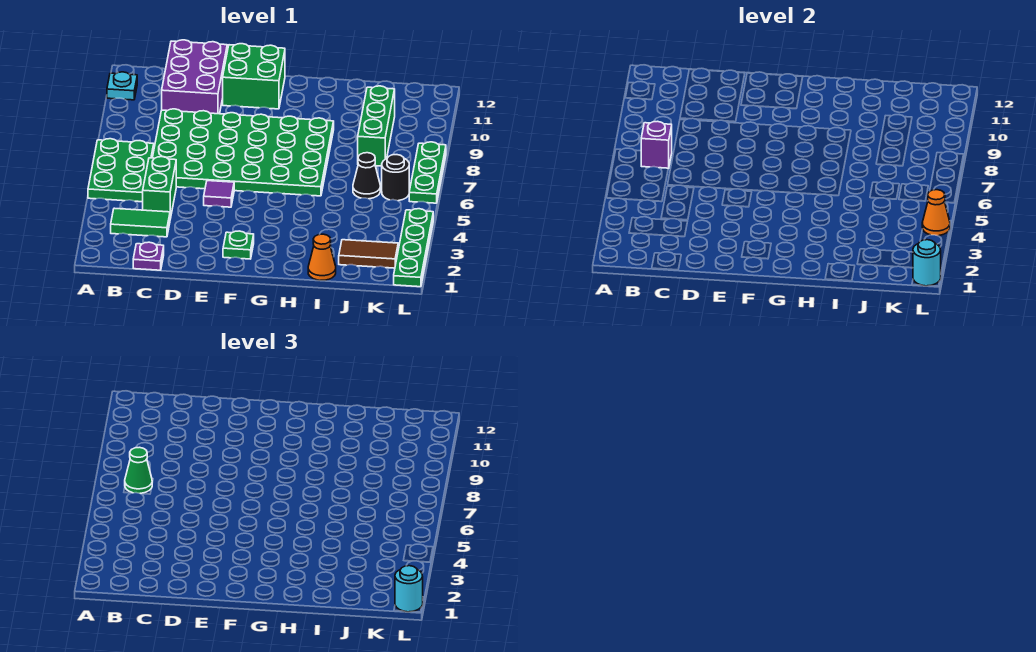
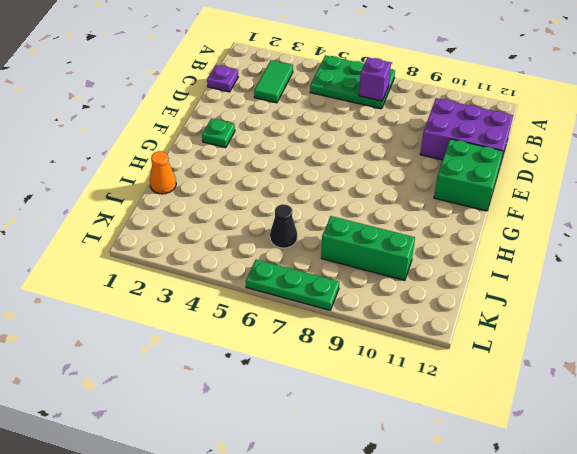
none -> cyan 1x1 plate [107,72,137,100]
none -> green 1x2 brick [143,157,176,219]
none -> green 4x6 plate [153,109,334,196]

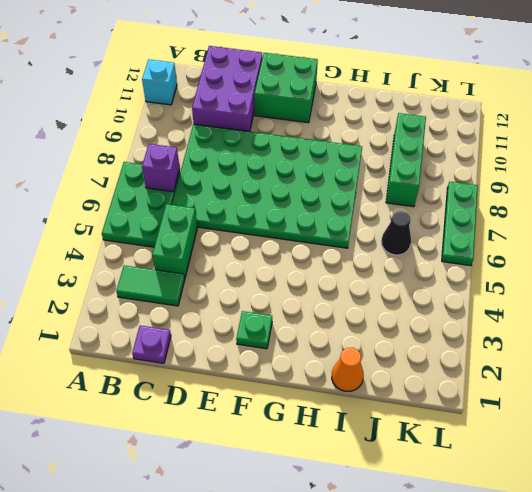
cyan 1x1 brick [142,59,177,105] -> cyan 1x1 plate [107,72,137,100]
none -> purple 1x1 tile [204,181,234,207]
none -> brown 1x2 tile [339,240,398,268]
none -> black 1x1 round brick [382,155,409,201]

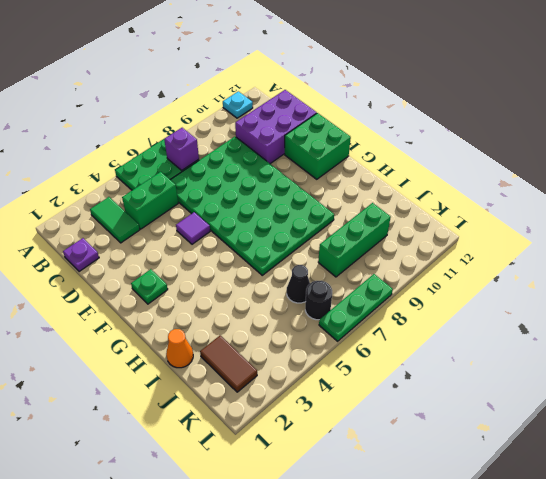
none -> green 1x4 plate [394,209,433,287]
none -> cyan 1x1 round brick [913,240,941,286]
none -> orange 1x1 cone [922,190,950,236]

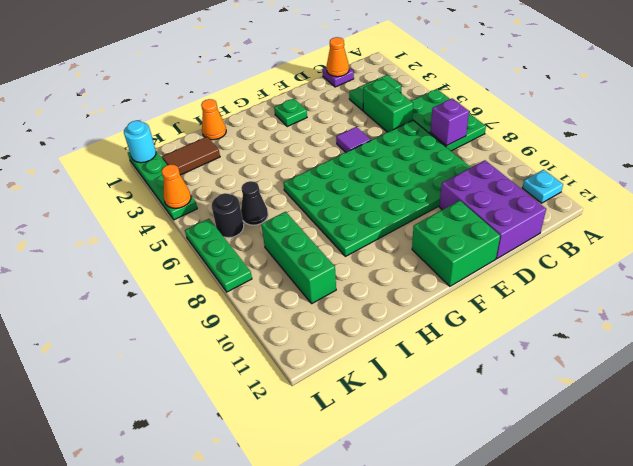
orange 1x1 cone [327,37,349,77] -> none
none -> green 1x1 cone [125,447,152,493]
none -> cyan 1x1 round brick [395,566,423,612]

